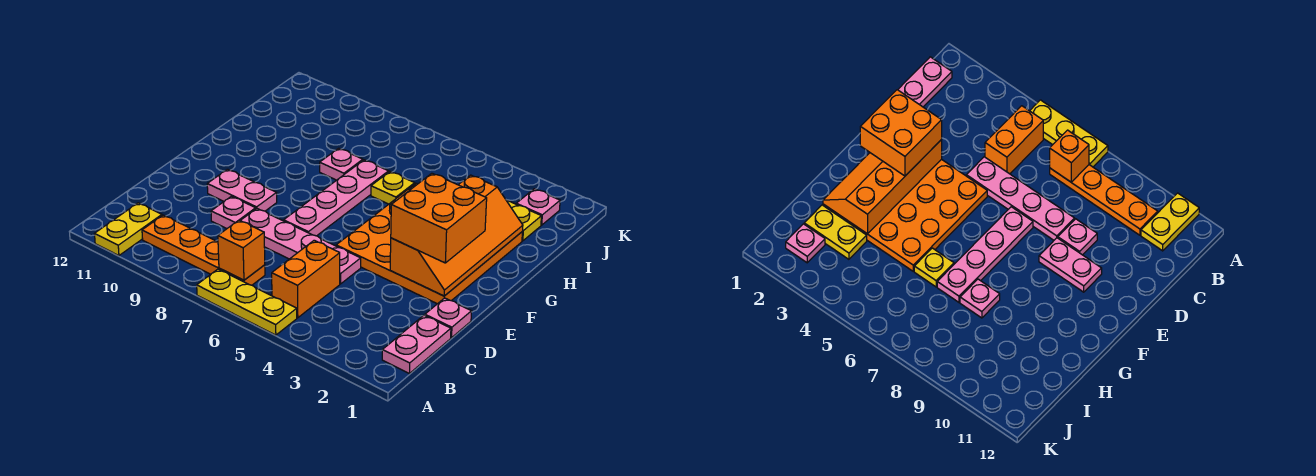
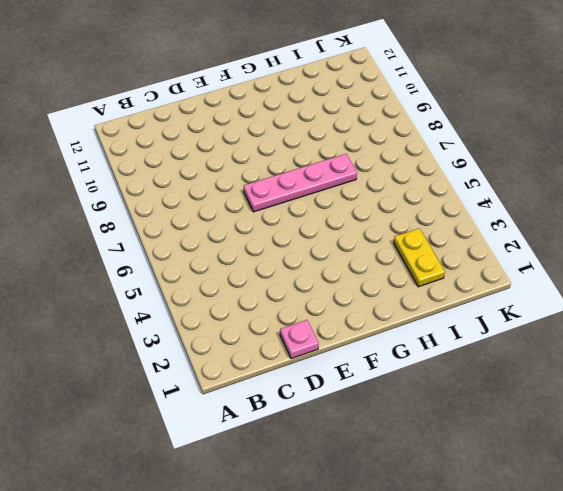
none -> yellow 1x3 plate [197,269,297,335]
none -> yellow 1x2 plate [95,203,162,256]
none -> pink 1x2 plate [382,315,451,373]

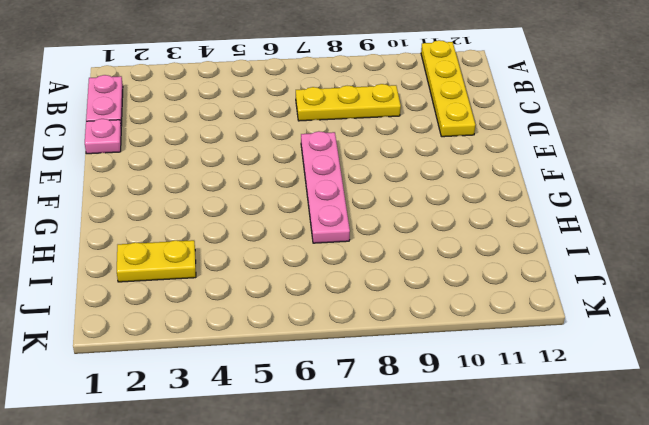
yellow 1x4 plate [421,40,475,137] -> yellow 1x2 plate [95,203,162,256]
yellow 1x3 plate [296,84,401,121] -> yellow 1x3 plate moved to [197,269,297,335]
none -> orange 1x2 brick [272,240,340,318]
none -> orange 1x4 plate [142,215,265,285]
none -> pink 1x4 plate [240,209,361,284]

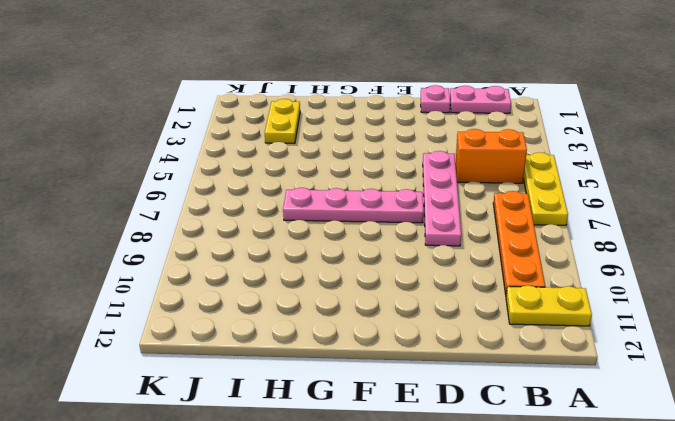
none -> pink 1x1 plate [211,196,256,229]
none -> orange 4x4 plate [336,183,522,304]
none -> pink 1x2 plate [207,169,277,211]

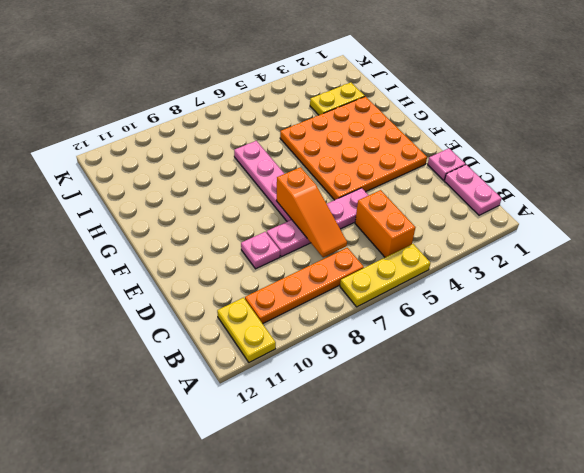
orange 1x3 slope [276,167,347,257] -> none
none -> pink 1x2 plate [207,169,277,211]
none -> yellow 1x1 plate [371,172,415,204]
none -> pink 1x1 plate [320,148,363,180]

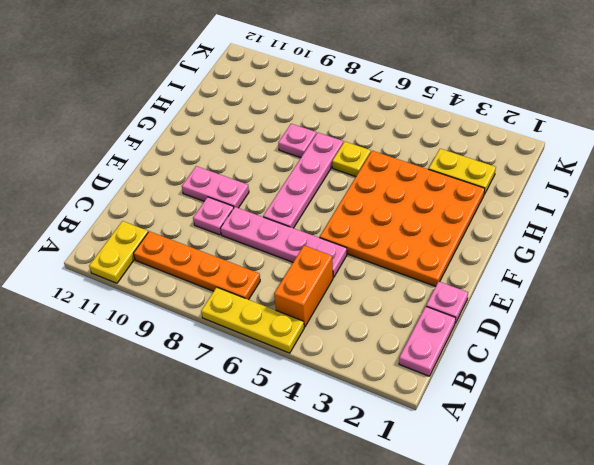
none -> pink 1x1 plate [516,189,560,225]
none -> orange 1x1 brick [218,220,265,280]
none -> orange 2x4 slope [390,175,523,296]

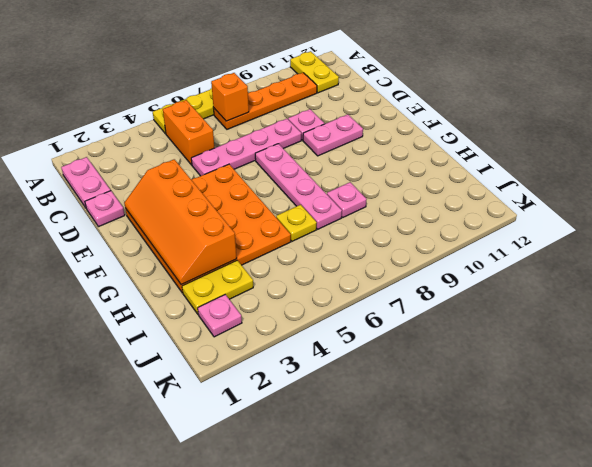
none -> orange 2x2 brick [391,173,487,263]

